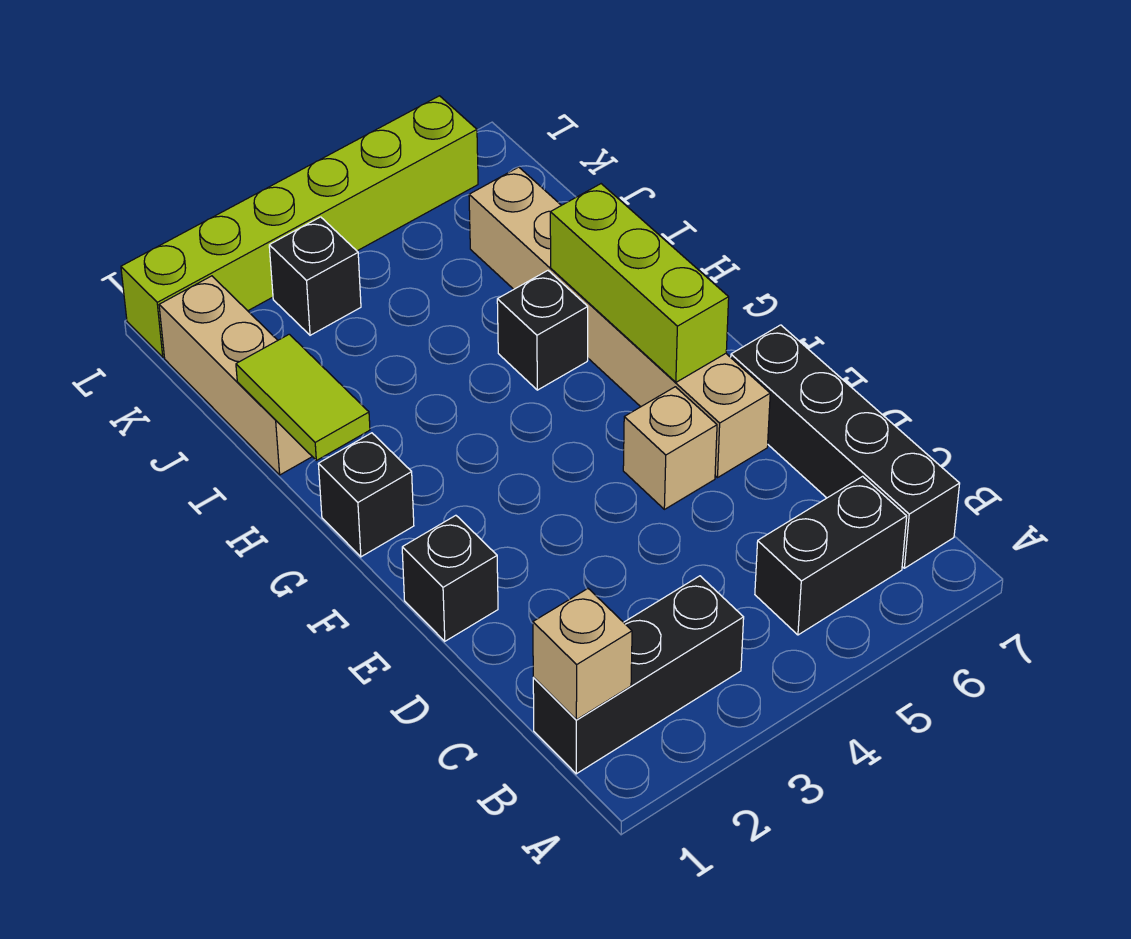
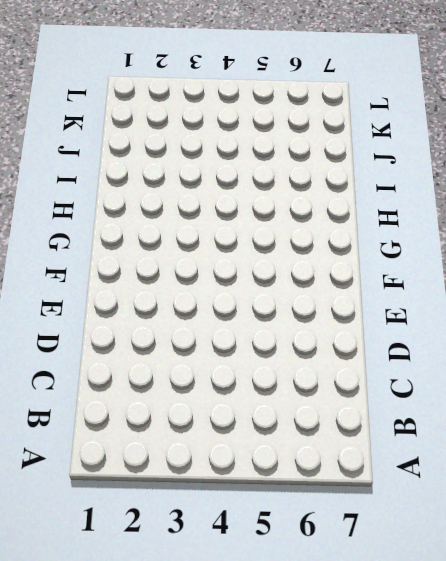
none -> black 1x3 brick [533,576,744,774]
none -> black 1x2 brick [755,476,907,635]
none -> black 1x4 brick [731,325,960,568]

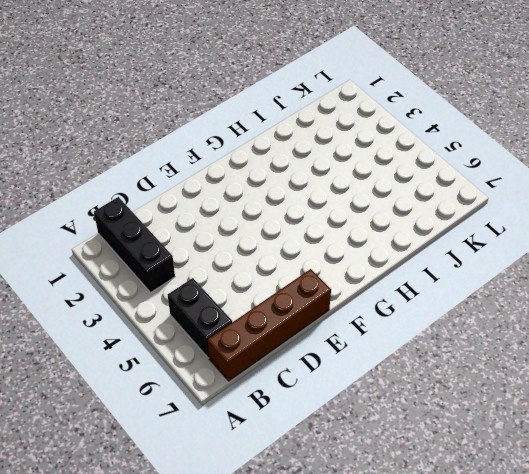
brown 1x4 brick [208,269,331,381] -> black 1x4 brick [731,325,960,568]
none -> black 1x1 brick [402,515,498,641]
none -> tan 1x1 brick [623,387,717,509]
none -> tan 1x6 brick [469,167,770,478]

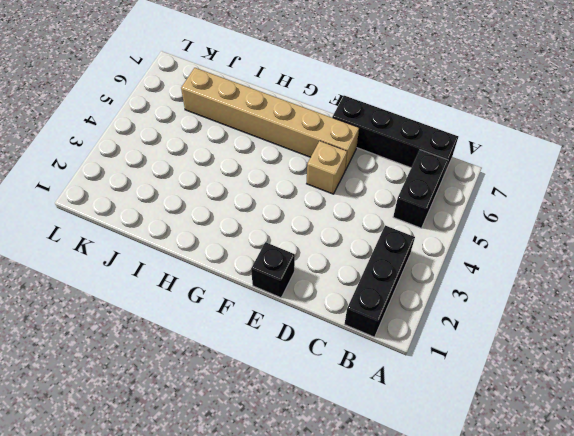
none -> black 1x1 brick [318,433,414,557]
none -> black 1x1 brick [497,271,588,390]
none -> tan 1x3 brick [159,276,312,475]

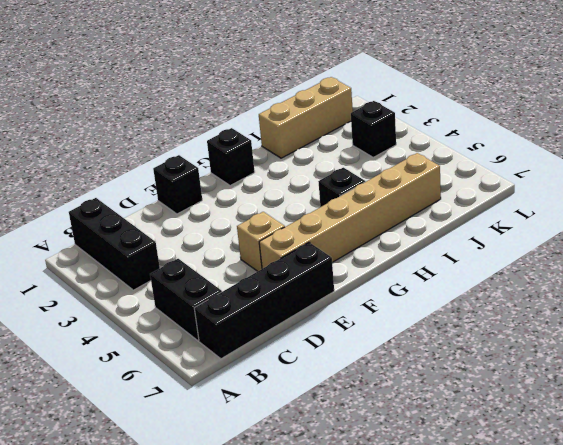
none -> lime 1x6 brick [121,96,478,357]
none -> tan 1x1 brick [533,589,632,720]
none -> lime 1x3 brick [550,184,729,382]

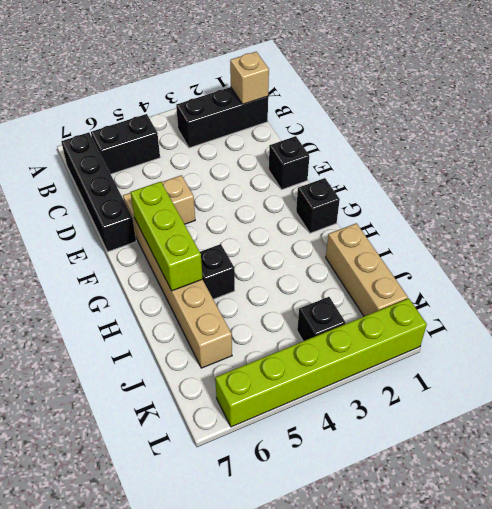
none -> lime 1x2 tile [236,334,370,460]

